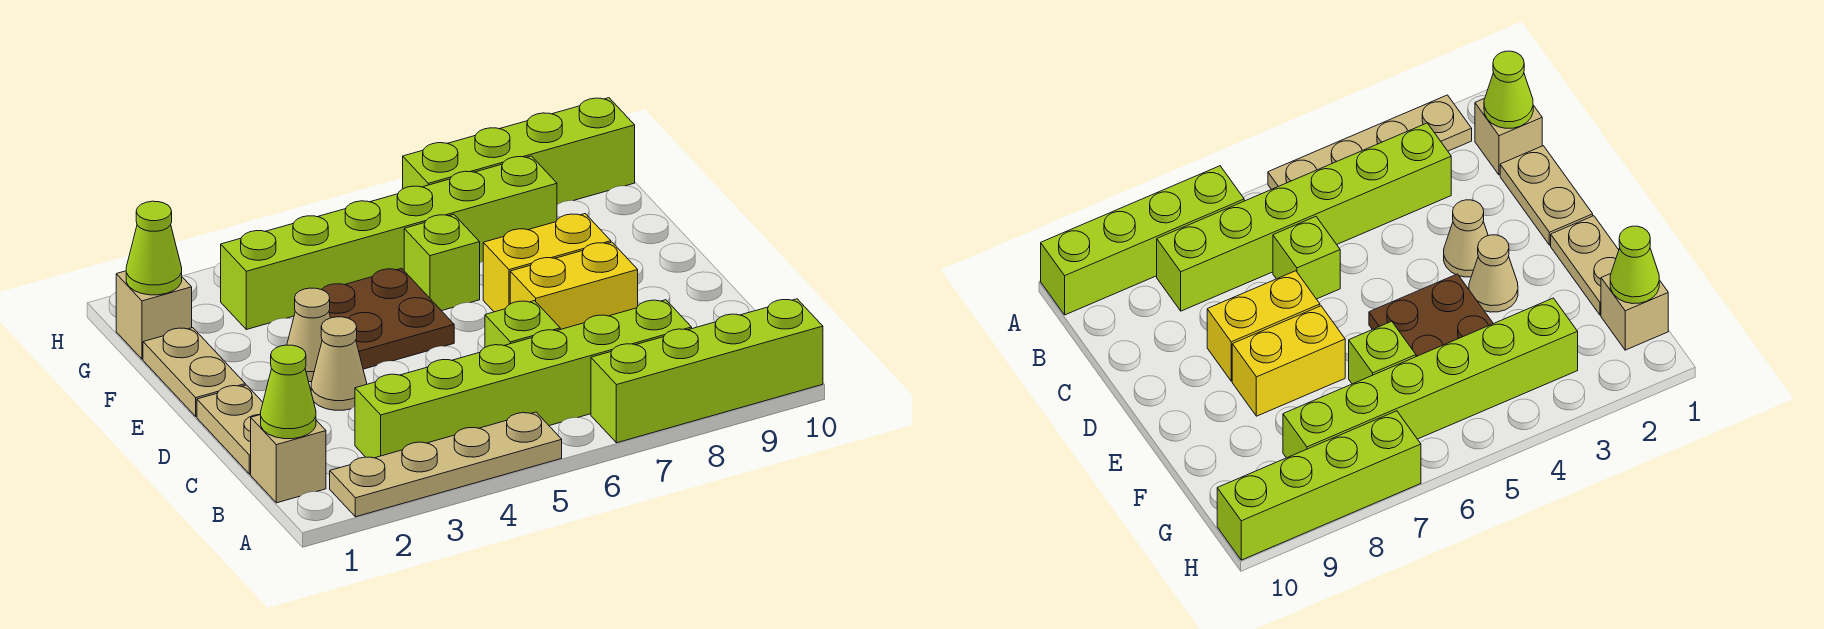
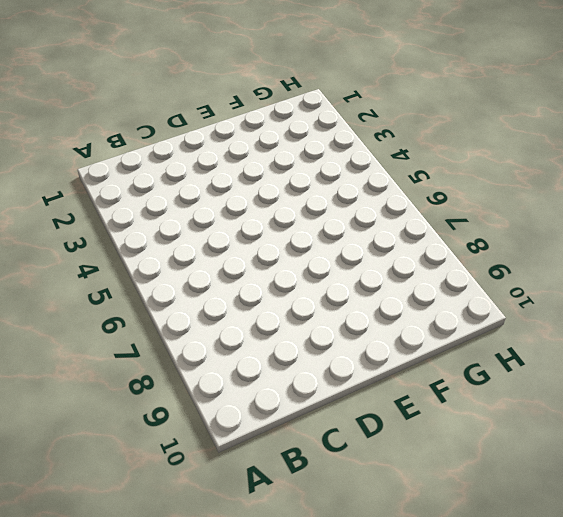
none -> tan 1x4 plate [330,412,562,517]
none -> lime 1x4 brick [591,299,823,443]
none -> tan 1x1 brick [251,415,326,503]

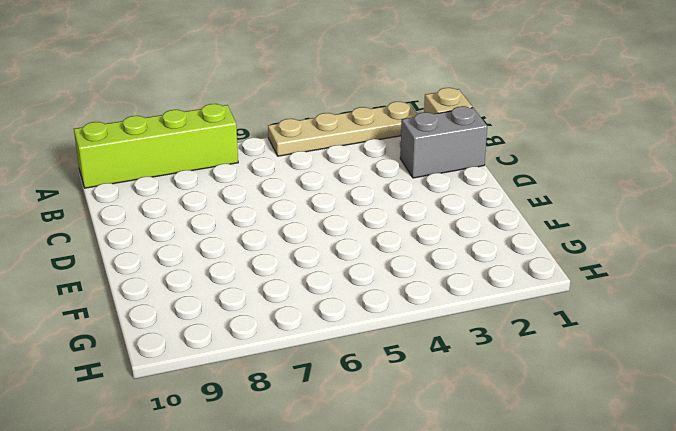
grey 1x2 brick [400,106,487,178] -> tan 1x2 plate [197,385,263,474]
none -> lime 1x6 brick [355,300,692,458]
none -> lime 1x1 brick [485,301,560,347]
none -> tan 1x1 cone [311,317,367,410]

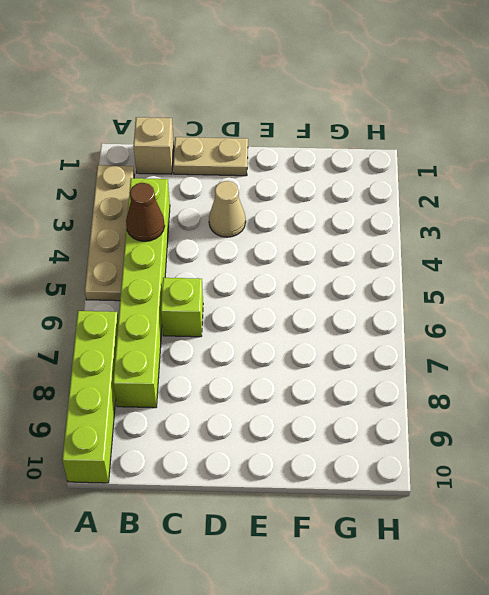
brown 1x1 cone [126,183,165,241] -> none
none -> yellow 1x2 brick [510,242,638,329]
none -> tan 1x2 plate [143,328,245,417]
none -> tan 1x1 cone [287,288,330,382]

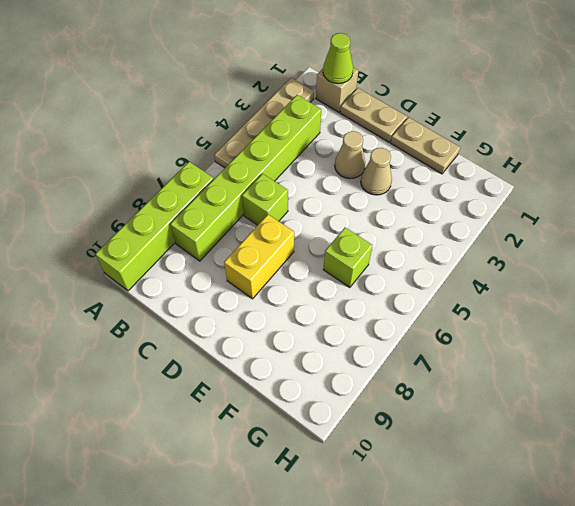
none -> brown 2x2 plate [322,268,454,369]
none -> yellow 1x2 brick [483,214,611,312]
none -> tan 1x1 brick [116,271,192,359]

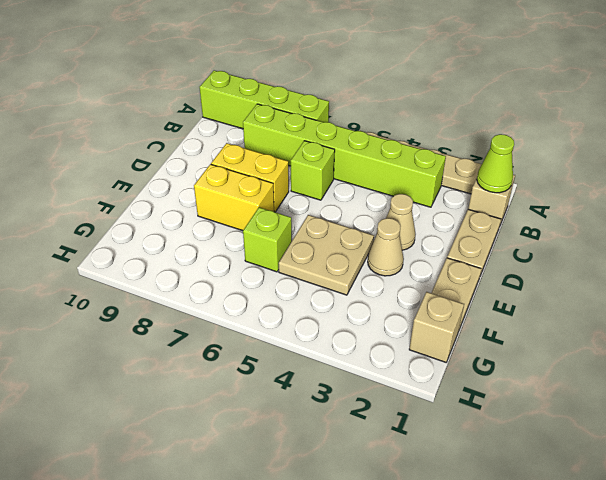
tan 2x2 plate [279,215,374,295] -> brown 2x2 plate [322,268,454,369]
none -> lime 1x6 brick [221,156,557,330]
none -> lime 1x4 brick [403,98,635,205]
none -> lime 1x1 cone [126,201,182,295]

